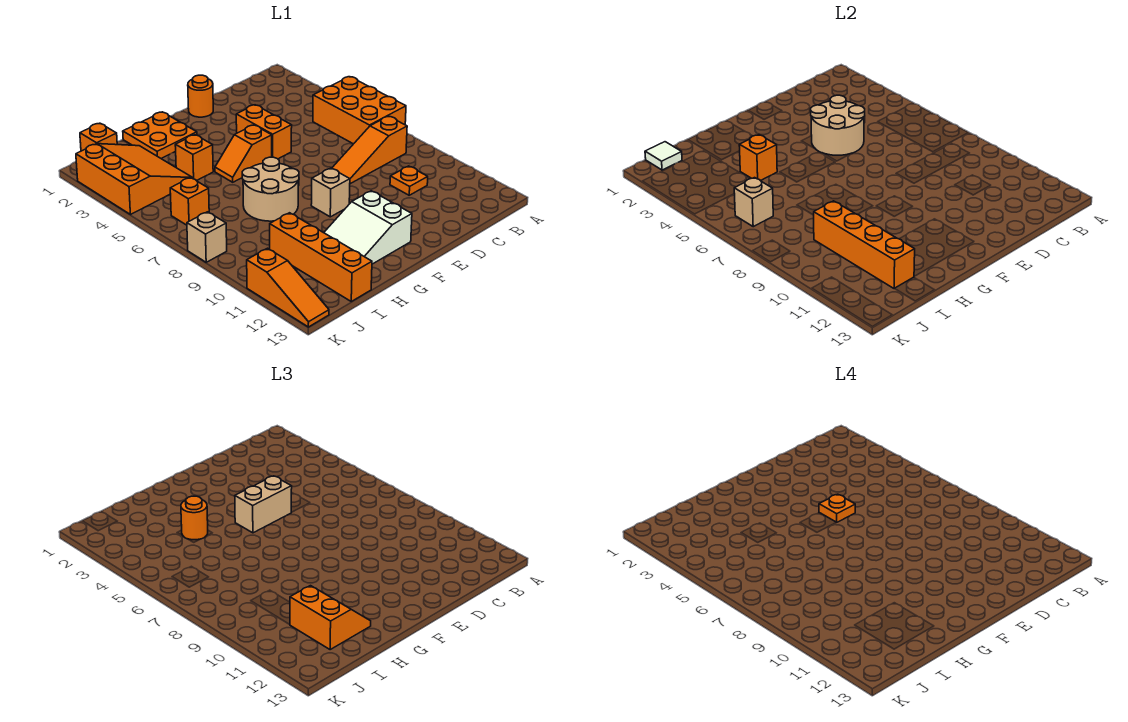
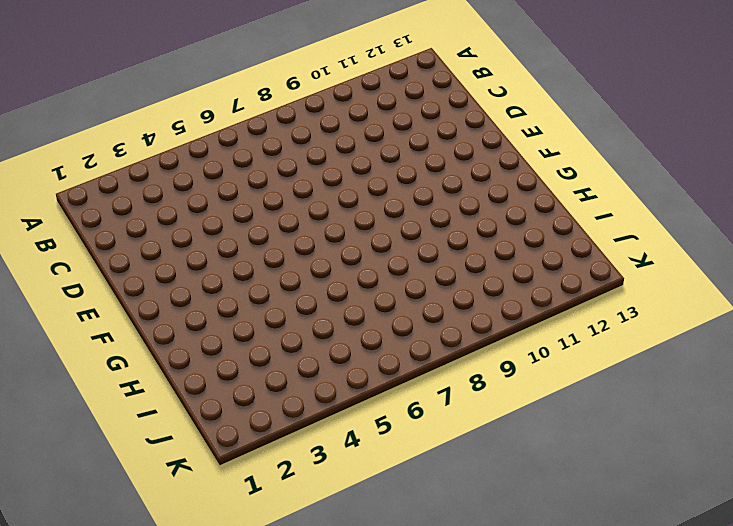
none -> orange 2x3 brick [313,77,406,144]
none -> orange 1x3 slope [332,116,407,184]
none -> orange 1x1 plate [390,166,428,195]

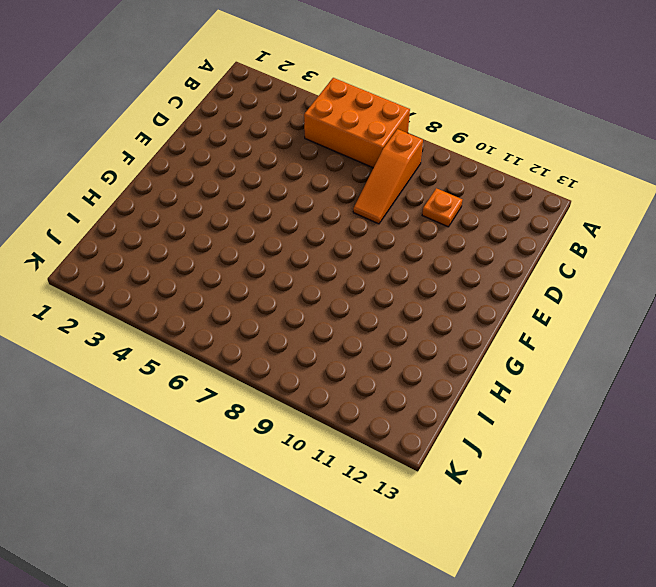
none -> orange 1x1 round brick [188,75,213,117]
none -> orange 1x2 brick [236,105,292,159]
none -> orange 1x2 slope [215,125,272,182]

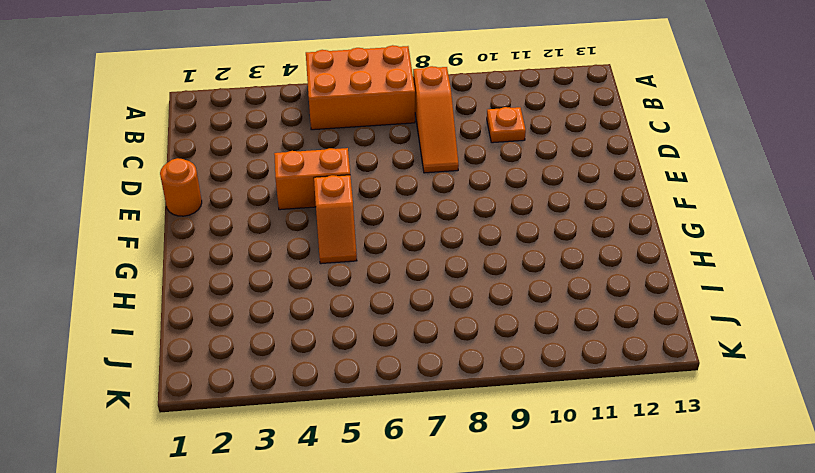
none -> tan 1x1 brick [311,168,350,217]
none -> white 2x3 slope [324,191,412,264]
none -> orange 2x2 plate [123,112,197,158]

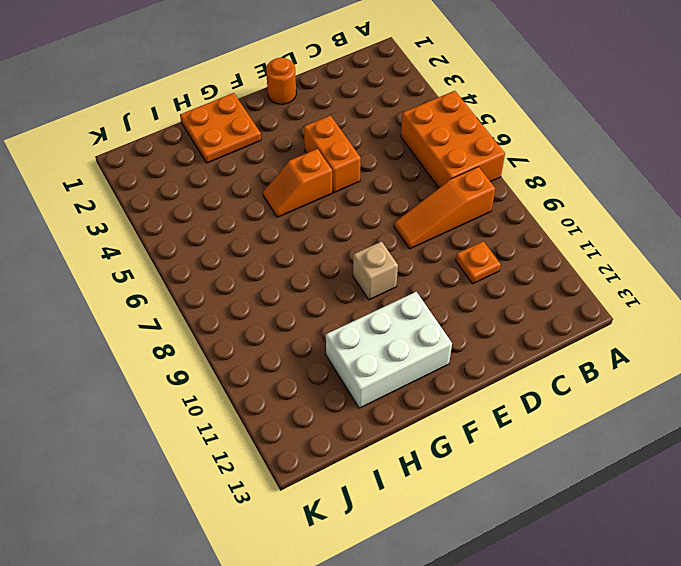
white 2x3 brick [326,292,452,408] -> white 2x3 slope [324,191,412,264]
none -> tan 2x2 round brick [242,157,299,221]
none -> orange 1x1 brick [175,135,213,181]
none -> orange 3x3 slope [76,144,192,215]

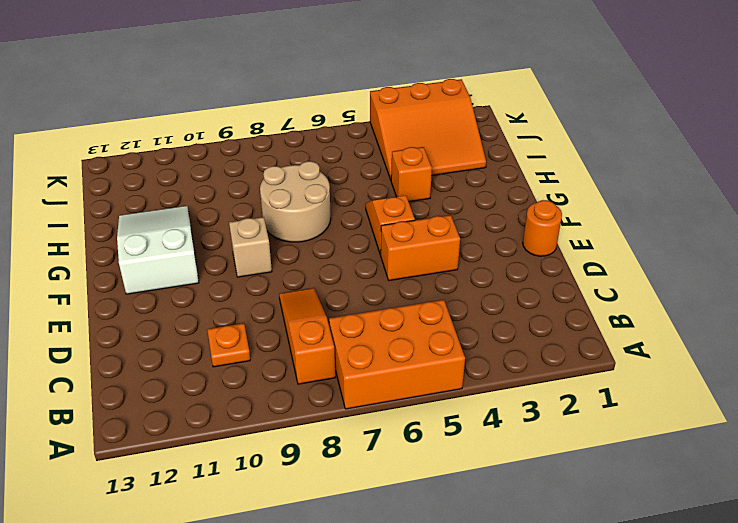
none -> orange 2x2 plate [123,112,197,158]
none -> orange 1x4 brick [270,213,372,301]
none -> orange 1x1 brick [80,123,117,151]

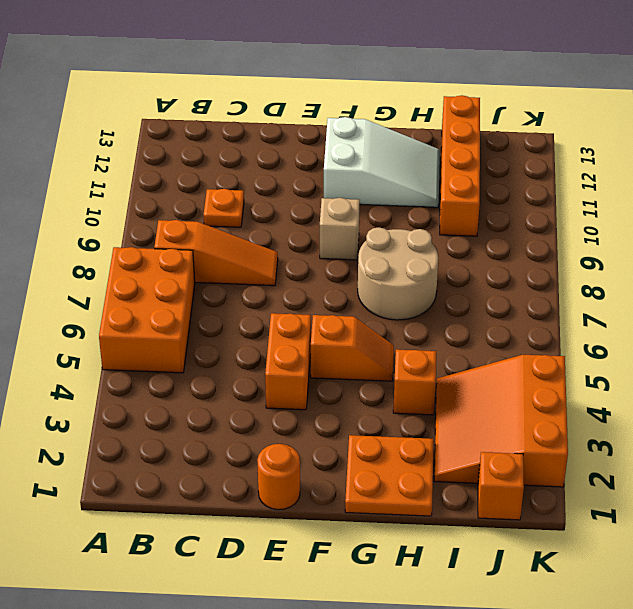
none -> orange 1x1 brick [170,177,209,225]
none -> tan 1x1 brick [187,212,227,262]
none -> orange 1x3 slope [247,248,329,327]

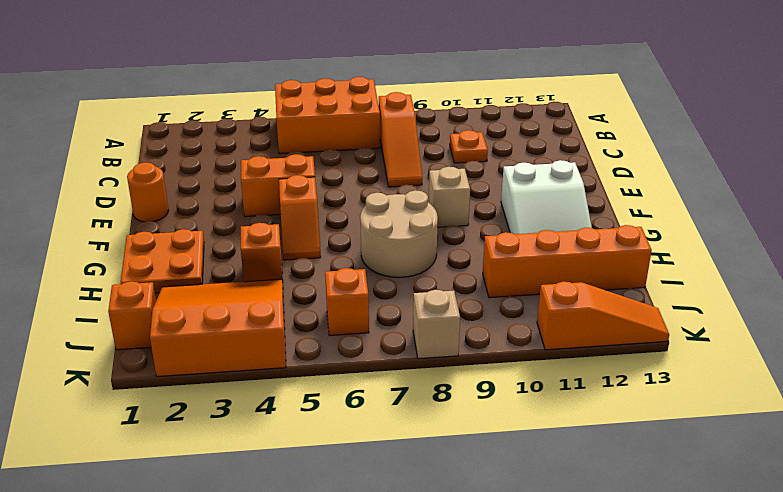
none -> tan 2x2 round brick [811,95,865,155]
none -> orange 1x1 brick [739,135,777,181]
none -> orange 1x4 brick [814,201,915,289]

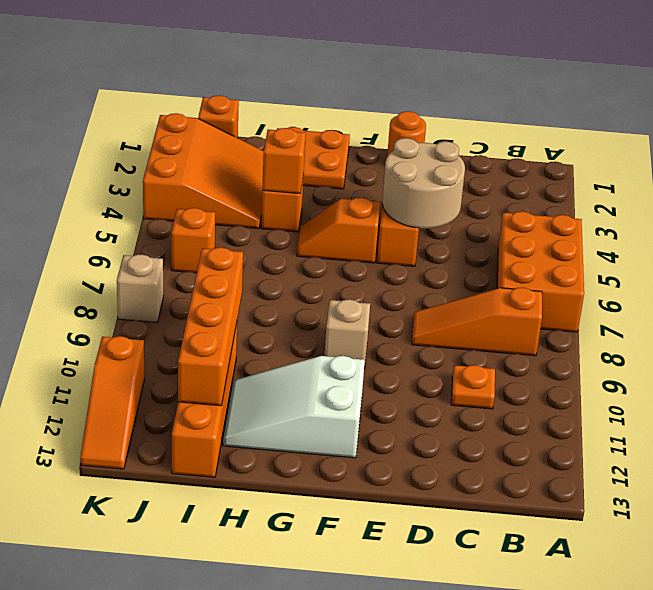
none -> tan 2x2 round brick [242,157,299,221]
none -> white 1x1 tile [645,142,682,170]
none -> tan 1x1 brick [734,178,773,227]

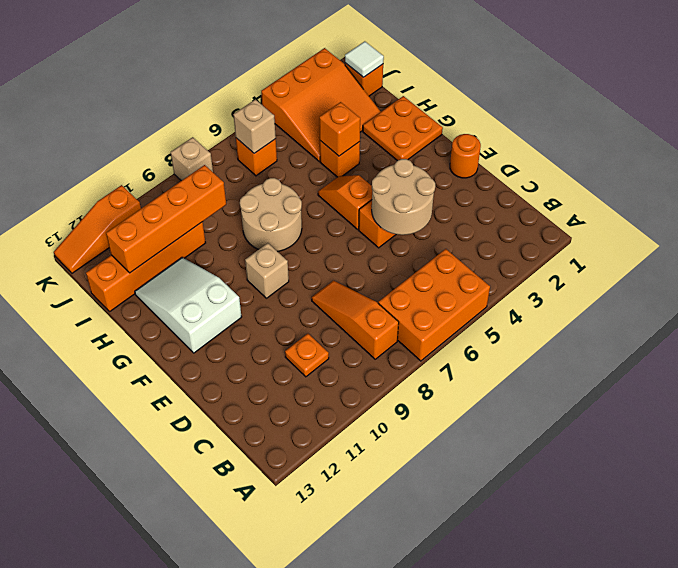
none -> tan 1x2 brick [235,476,292,533]
none -> orange 1x1 round brick [181,496,208,540]
none -> orange 2x2 slope [290,586,371,650]

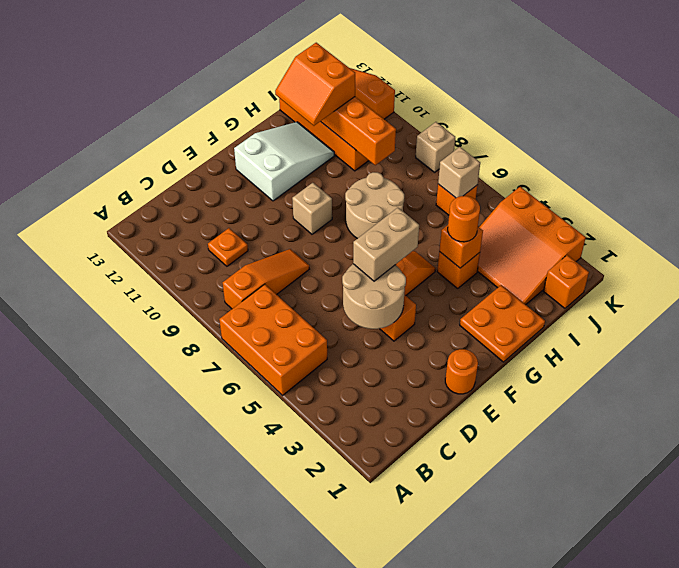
none -> white 1x1 tile [645,142,682,170]
none -> orange 1x1 plate [819,494,855,522]

